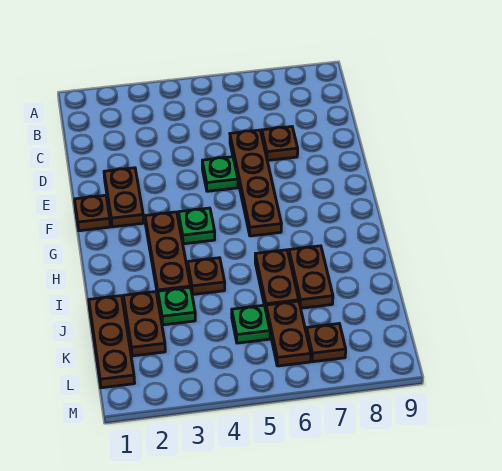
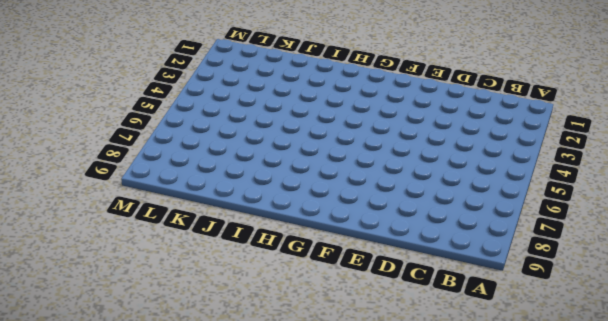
none -> brown 1x4 plate [230,130,281,236]
none -> brown 1x1 plate [262,127,298,160]
none -> brown 1x2 plate [104,168,144,227]

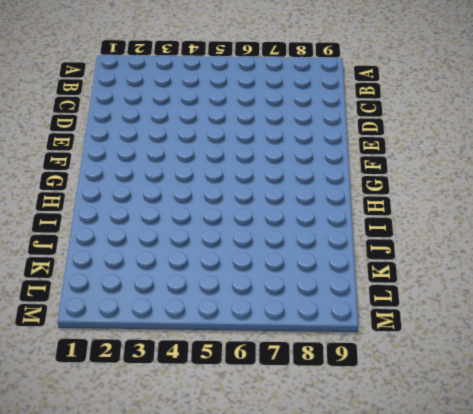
none -> brown 1x4 plate [230,130,281,236]
none -> brown 1x1 plate [262,127,298,160]
none -> brown 1x2 plate [104,168,144,227]

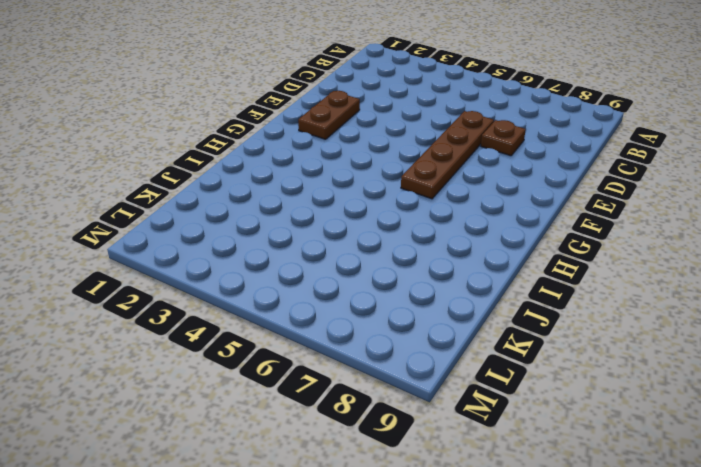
none -> green 1x1 plate [202,157,238,191]
none -> brown 1x1 plate [75,195,110,231]
none -> brown 1x3 plate [145,212,190,295]

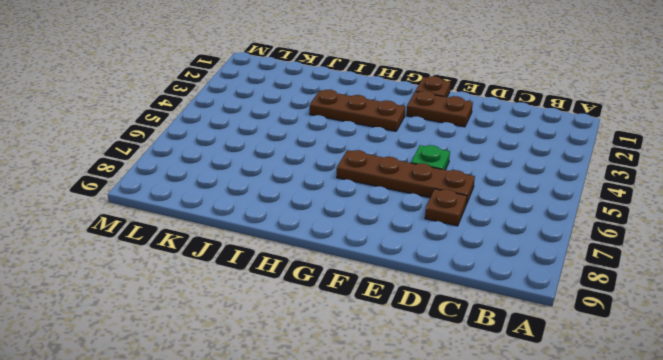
none -> green 1x1 plate [178,208,215,244]
none -> brown 1x1 plate [188,258,225,295]
none -> brown 1x2 plate [255,250,299,310]

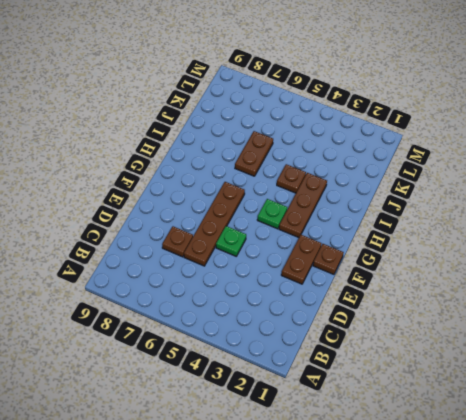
none -> brown 1x2 plate [289,246,333,308]
none -> brown 1x3 plate [89,296,135,388]
none -> brown 1x2 plate [123,292,165,356]

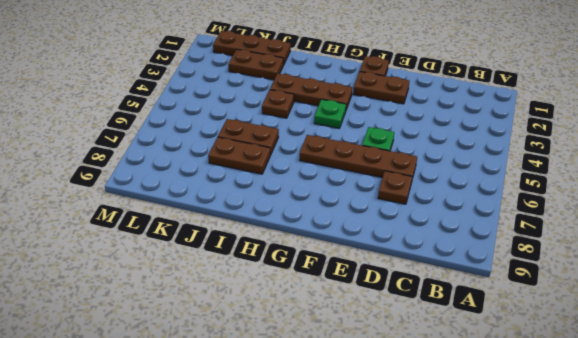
none -> green 1x1 plate [158,287,195,325]
none -> green 1x1 plate [232,305,270,343]
none -> brown 1x2 plate [266,301,311,366]

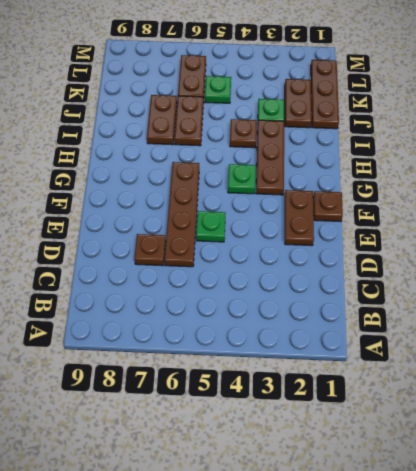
none -> brown 1x1 plate [306,324,346,362]

